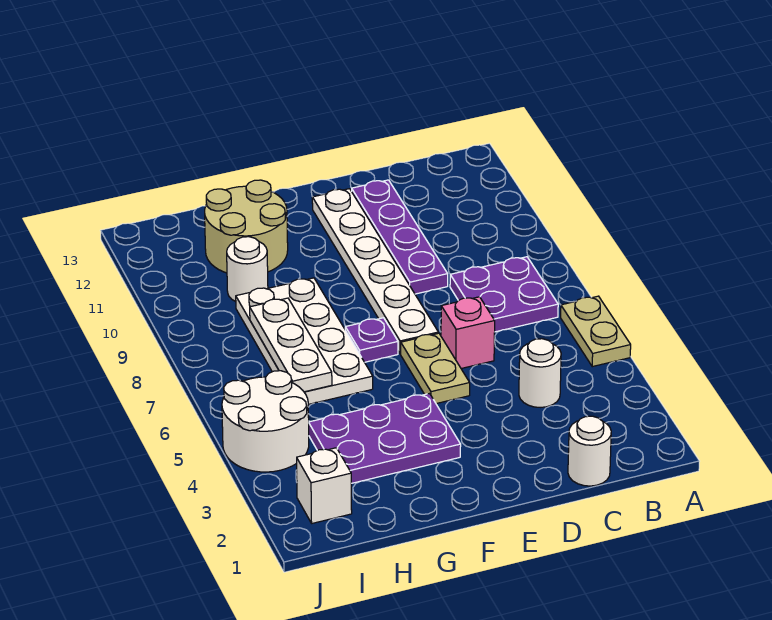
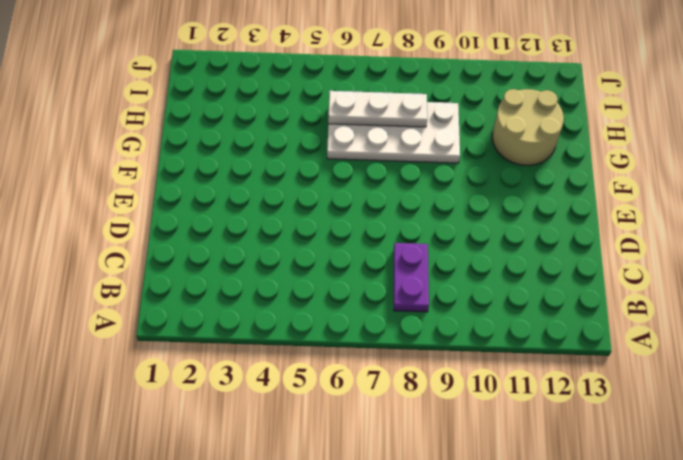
purple 1x2 plate [394,243,429,312] -> purple 2x2 plate [450,257,558,332]
none -> tan 1x2 plate [561,296,631,367]
none -> white 1x1 round brick [568,416,611,486]
none -> white 1x1 round brick [519,339,561,407]

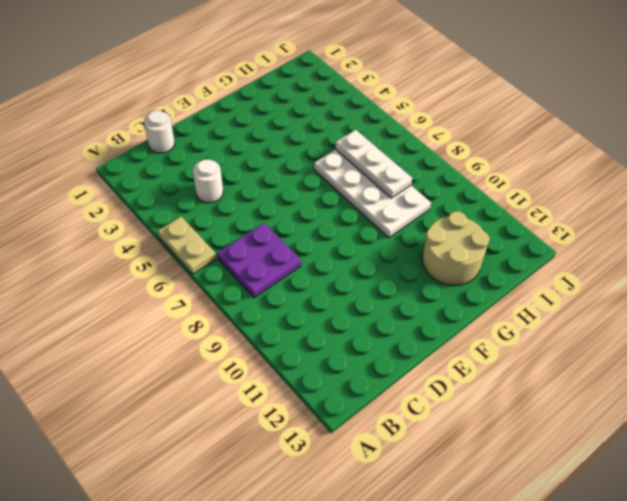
none -> pink 1x1 brick [441,297,495,368]
none -> purple 1x4 plate [352,180,448,294]
none -> tan 1x2 plate [401,333,470,404]

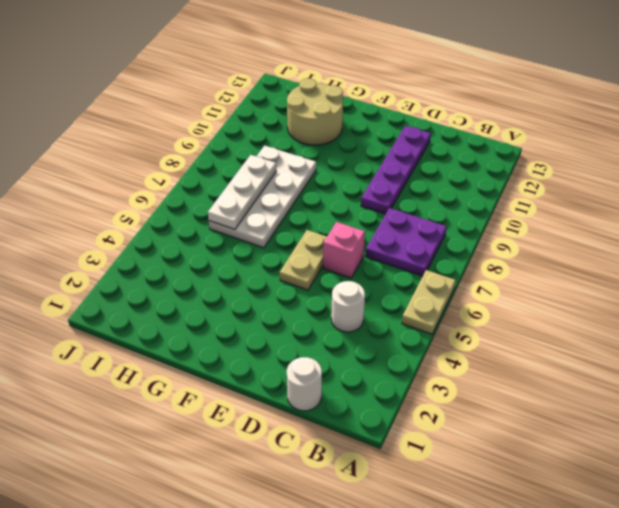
none -> white 1x6 plate [312,189,438,354]
none -> purple 2x3 plate [309,394,461,483]
none -> purple 1x1 plate [345,318,398,362]

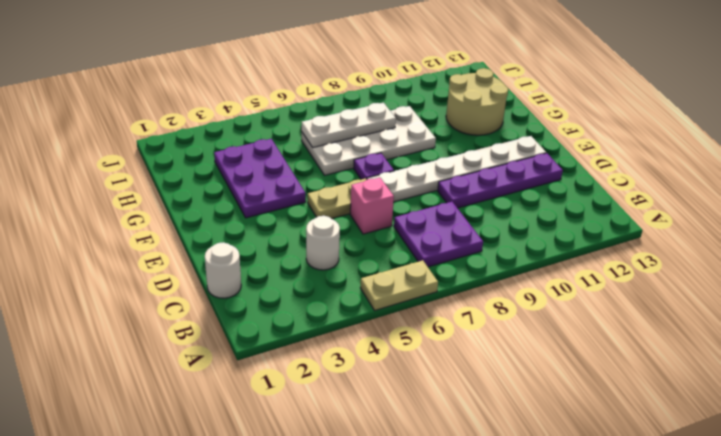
none -> white 1x1 round brick [227,237,268,302]
none -> white 1x1 brick [297,448,352,523]
none -> white 2x2 round brick [222,371,309,472]

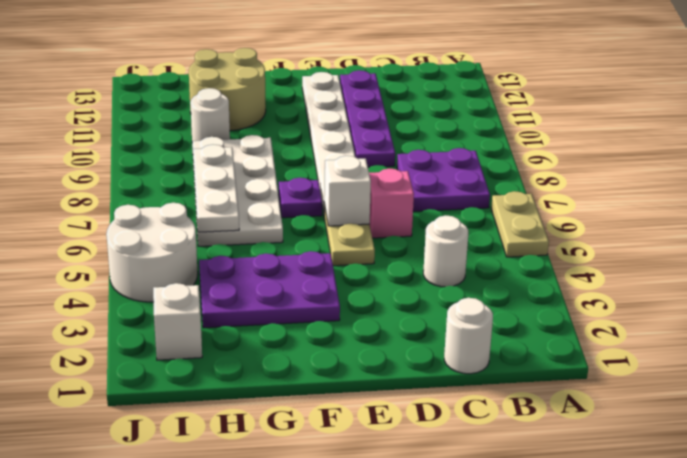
white 1x1 brick [324,156,371,226] -> none

